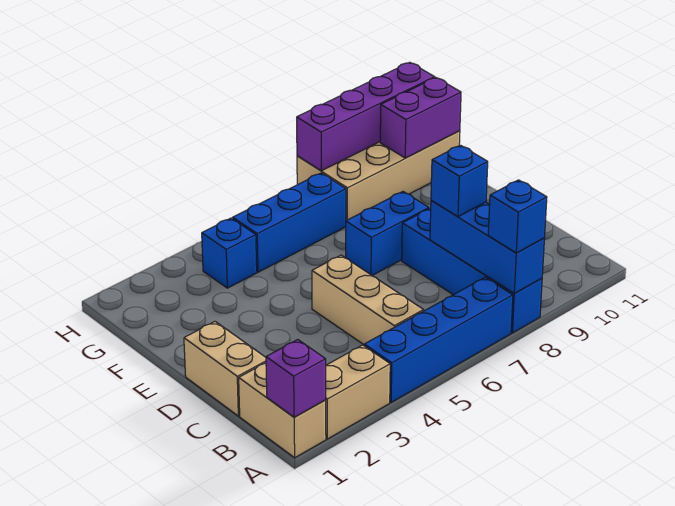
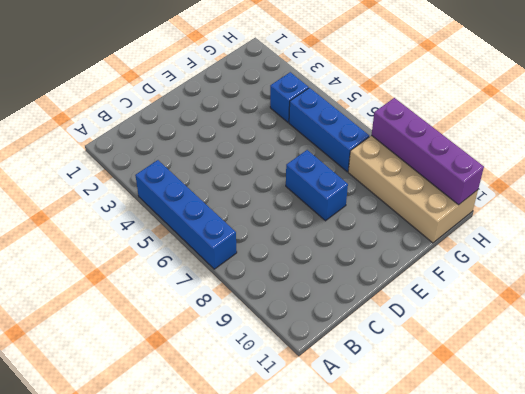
none -> tan 1x2 brick [239,363,326,458]
none -> tan 1x2 brick [326,345,390,439]
none -> blue 1x4 brick [402,208,542,333]

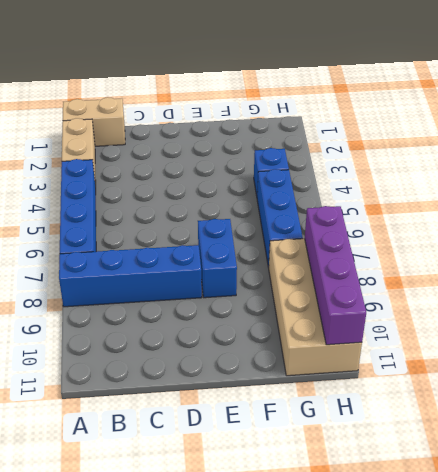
none -> tan 1x3 brick [312,255,424,345]
none -> tan 1x2 brick [184,322,266,416]
none -> purple 1x1 brick [266,340,326,417]

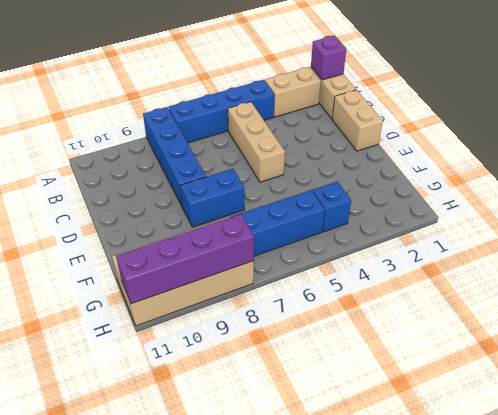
none -> blue 1x3 brick [430,201,545,293]
none -> purple 1x2 brick [380,78,461,158]
none -> blue 1x1 brick [488,180,547,253]

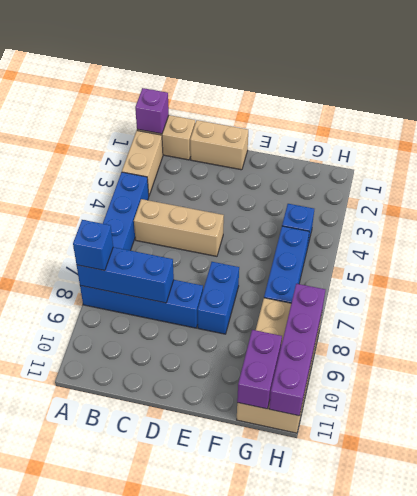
none -> blue 1x1 brick [431,145,488,217]

